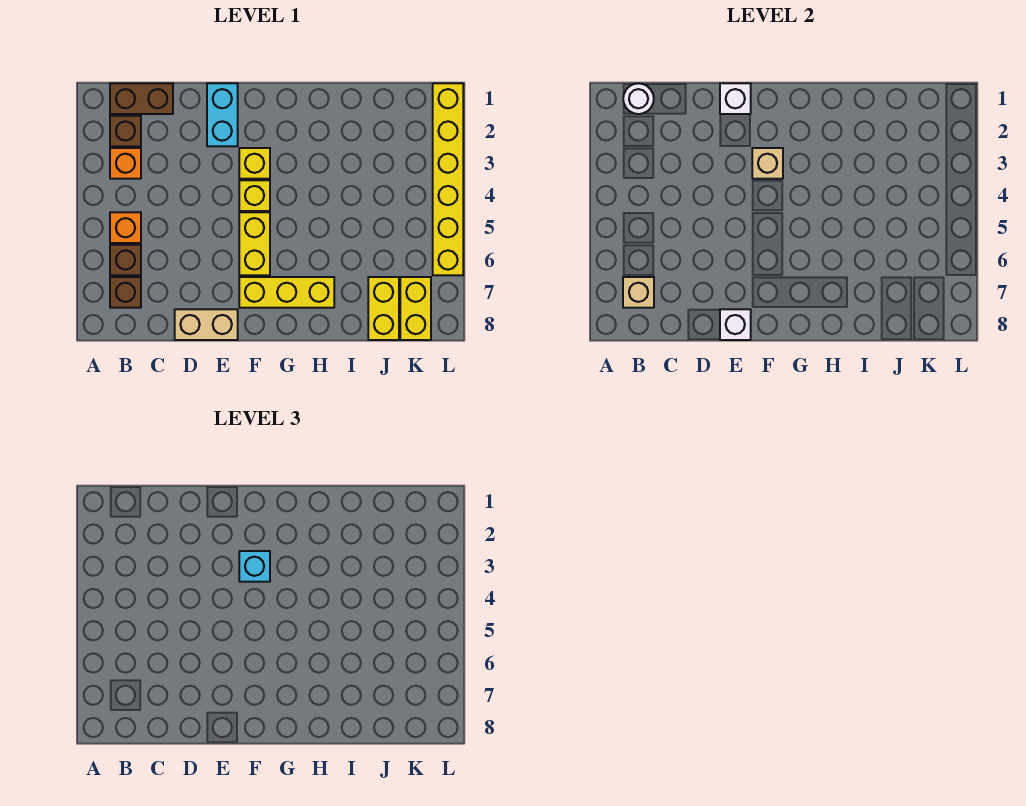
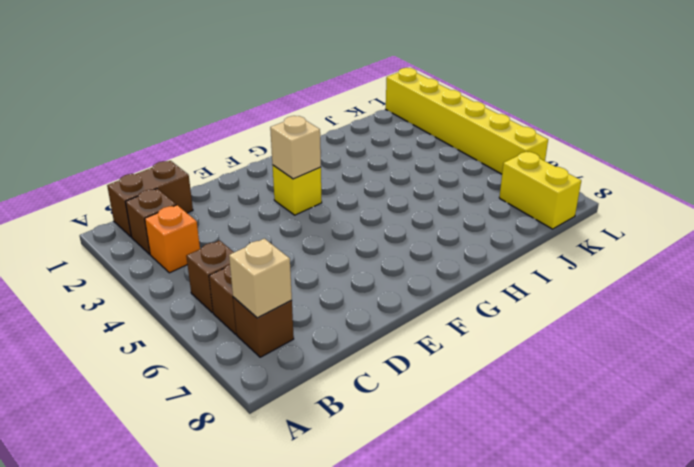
brown 1x1 brick [186,240,234,313] -> orange 1x1 brick [110,212,141,243]
none -> tan 1x2 brick [175,309,238,340]
none -> cyan 1x2 brick [207,83,238,146]
none -> yellow 1x1 brick [239,180,270,211]

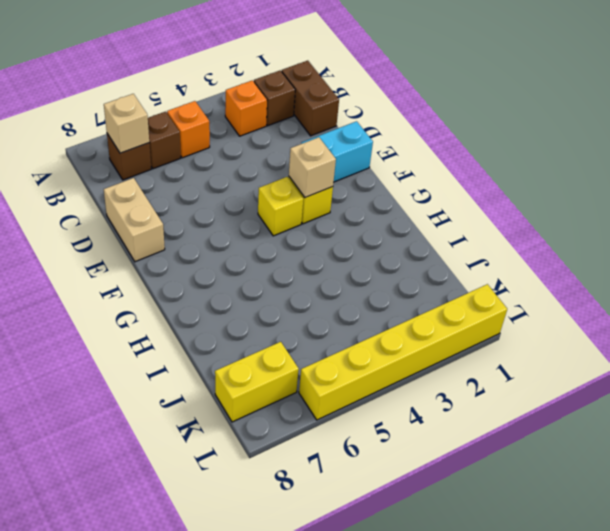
none -> yellow 1x2 brick [239,212,270,275]
none -> yellow 1x3 brick [239,277,334,308]
none -> yellow 1x2 brick [368,277,399,340]

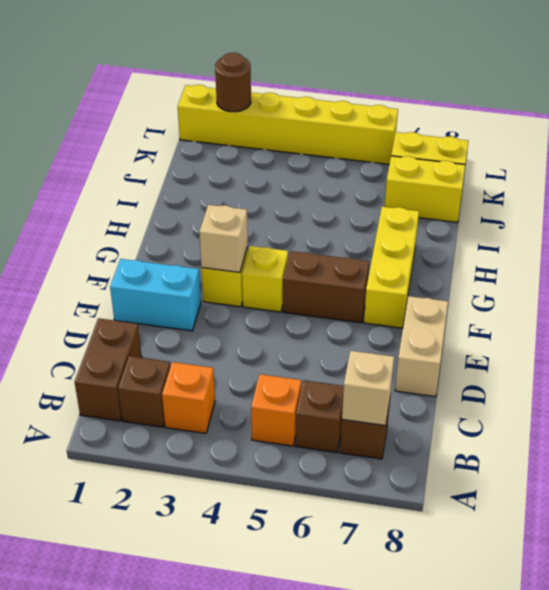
brown 1x2 brick [283,251,369,323] -> yellow 1x2 brick [239,212,270,275]
brown 1x1 round brick [215,53,251,112] -> none
none -> white 1x1 round brick [623,83,654,114]
none -> white 1x1 brick [720,83,751,114]
none -> white 1x1 brick [720,309,751,340]

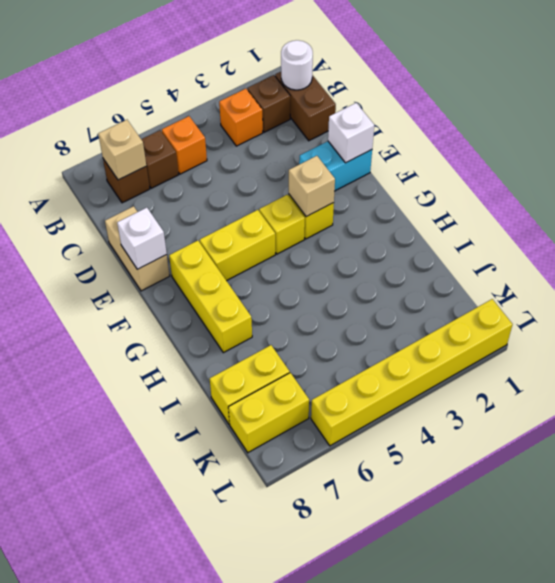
none -> cyan 1x1 brick [239,551,270,582]

